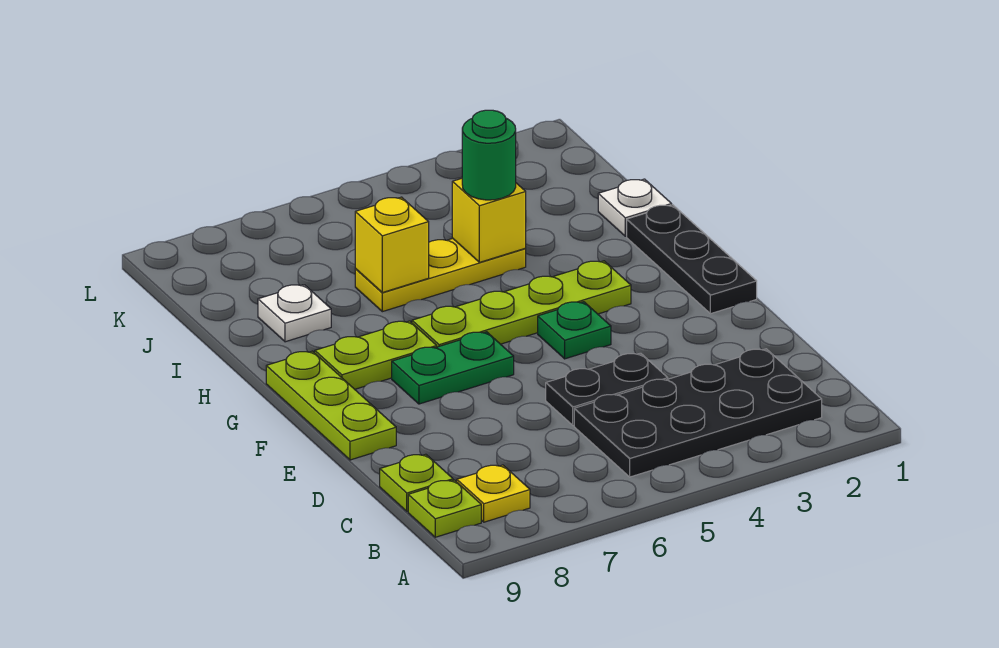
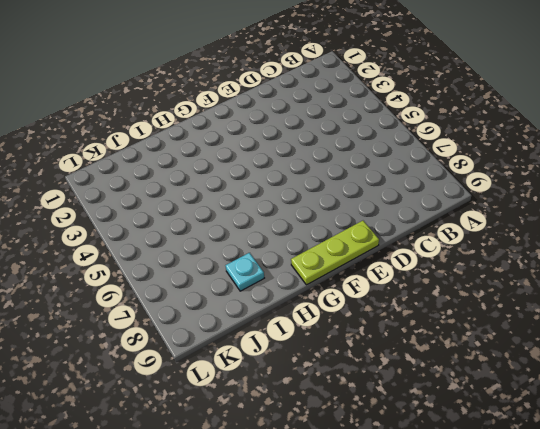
cyan 1x1 plate [226,253,264,291] -> white 1x1 plate [258,285,331,342]
none -> black 2x4 plate [574,349,822,477]
none -> yellow 1x1 plate [457,465,530,522]
none -> lime 1x1 plate [408,480,481,537]

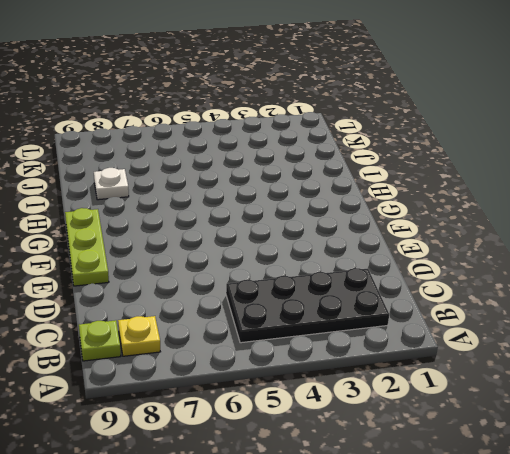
none -> lime 1x1 plate [380,454,453,511]
none -> black 1x2 plate [546,353,668,425]
none -> black 1x3 plate [627,205,757,314]

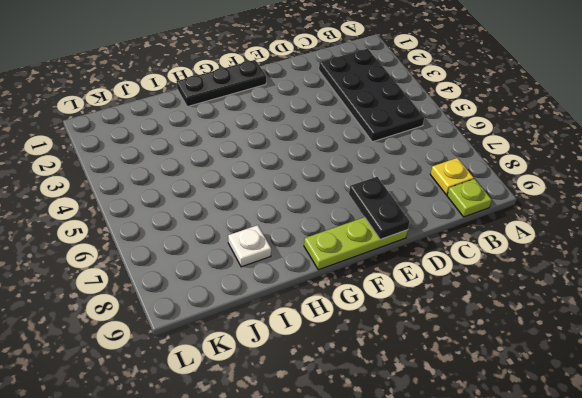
black 1x2 plate [349,177,410,240] -> black 1x2 plate moved to [546,353,668,425]
none -> lime 1x1 plate [380,454,453,511]
none -> green 1x1 plate [538,302,611,359]
none -> green 1x2 plate [392,332,514,404]

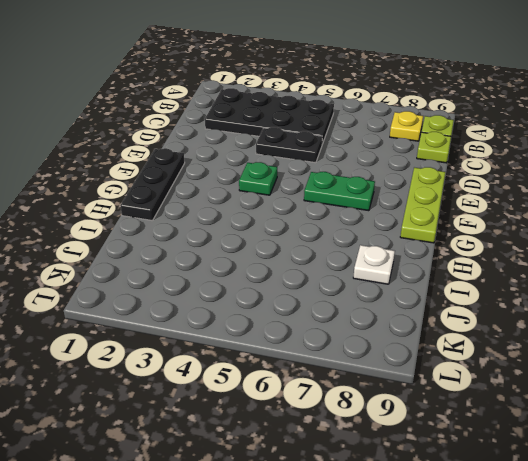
none -> lime 1x4 plate [412,261,631,347]
none -> lime 1x2 plate [315,321,437,389]
none -> white 1x1 plate [598,179,672,236]

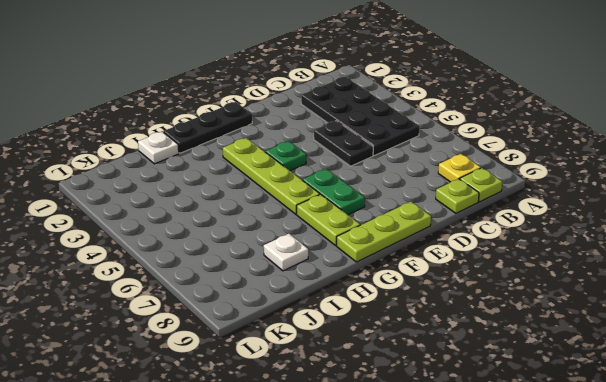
none -> yellow 1x3 plate [355,239,526,312]
none -> yellow 1x1 brick [452,178,526,262]
none -> yellow 1x1 brick [355,197,429,292]

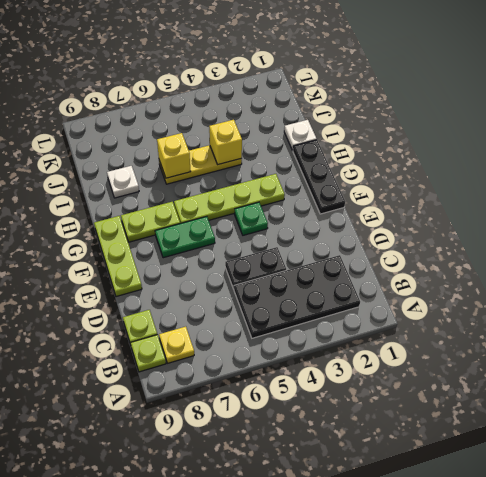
none -> green 1x1 round brick [462,110,516,200]

